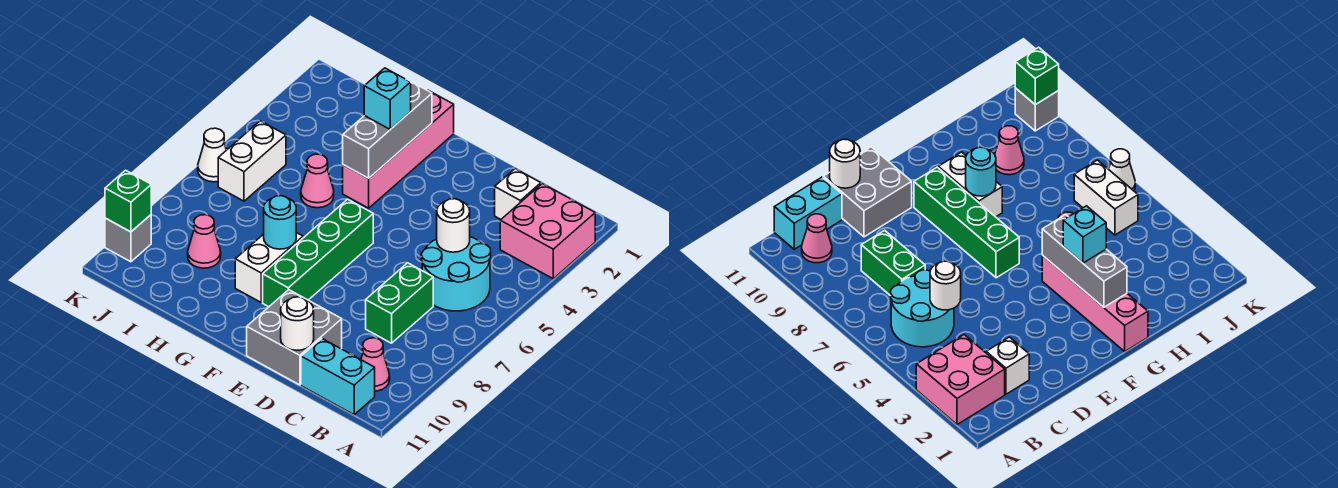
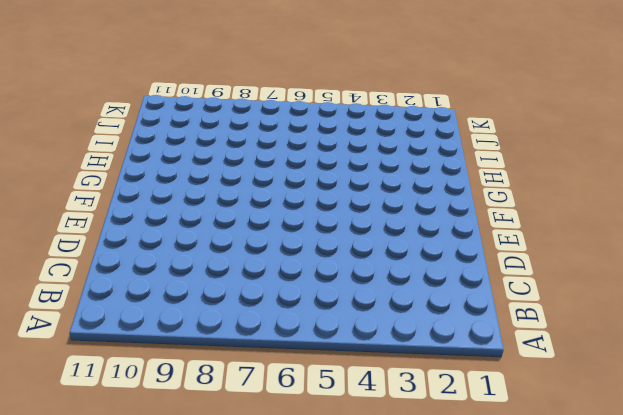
none -> pink 2x2 brick [500,184,595,279]
none -> cyan 2x2 round brick [421,237,491,311]
none -> pink 1x1 cone [361,338,390,391]

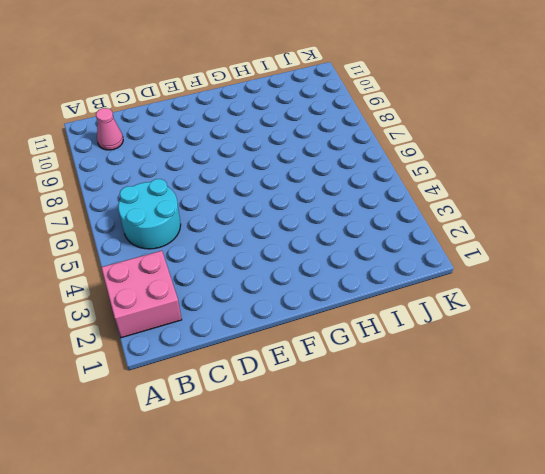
none -> cyan 1x2 brick [301,338,375,415]
none -> white 1x1 brick [495,169,541,219]
none -> green 1x2 brick [366,263,433,343]

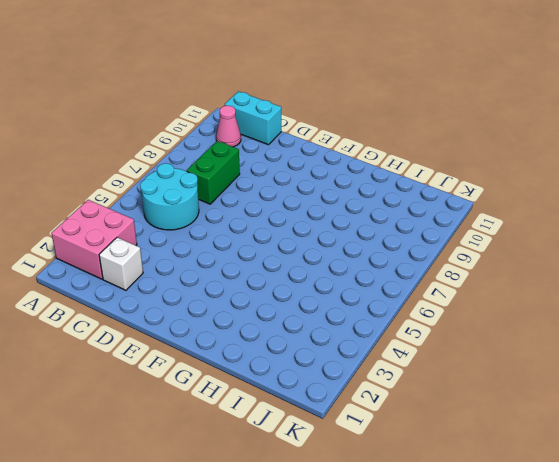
none -> grey 2x2 brick [247,290,342,385]
none -> green 1x4 brick [263,199,373,307]
none -> pink 1x4 brick [343,90,454,208]

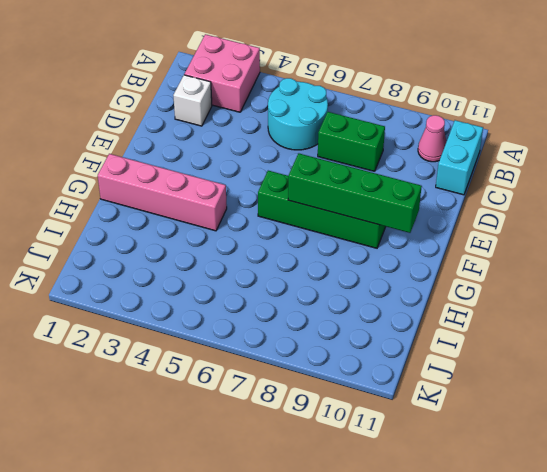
green 1x4 brick [288,153,422,233] -> none
none -> grey 2x2 brick [247,290,342,385]
none -> white 1x2 brick [235,233,303,302]
none -> pink 1x1 cone [301,154,334,208]

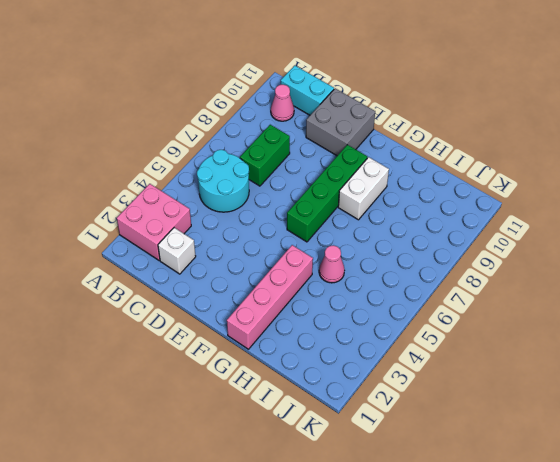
none -> pink 1x1 cone [188,215,221,268]
none -> white 1x2 brick [218,121,286,201]
none -> white 1x1 cone [198,128,226,182]

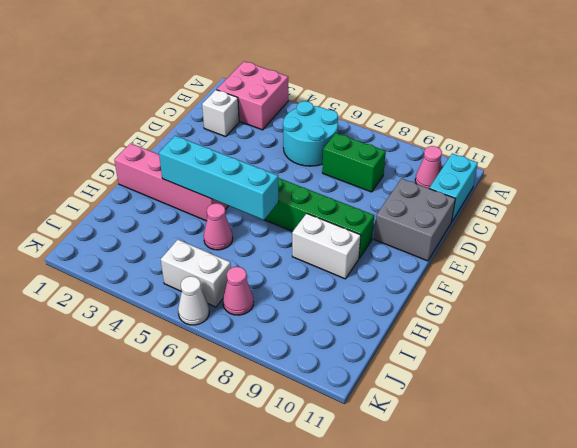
cyan 1x4 brick [159,136,279,220] -> grey 1x3 brick [343,79,432,178]
pink 1x1 cone [223,267,253,315] -> pink 1x1 cone moved to [188,215,221,268]
none -> grey 1x1 brick [105,215,151,262]
none -> white 1x1 round brick [437,199,470,252]
none -> white 1x1 round brick [281,297,314,350]

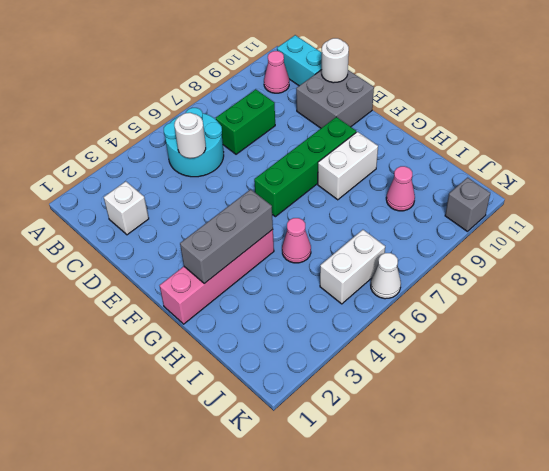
none -> pink 2x2 brick [500,184,595,279]
none -> cyan 1x1 round brick [264,196,296,249]
none -> green 1x1 brick [105,170,151,232]

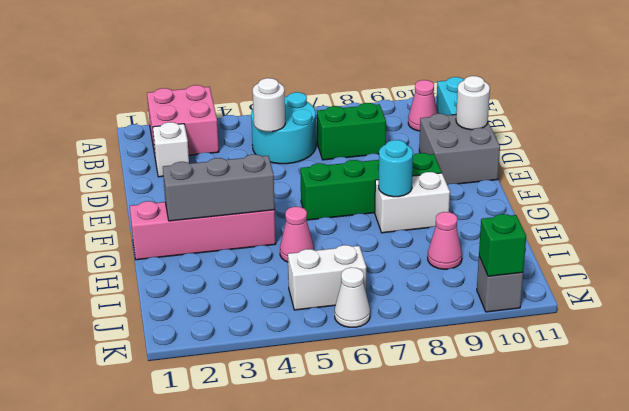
none -> cyan 1x1 brick [364,68,411,129]

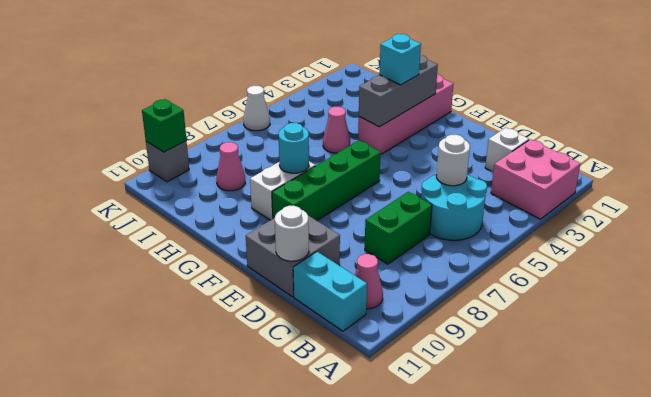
none -> white 1x2 brick [218,121,286,201]

